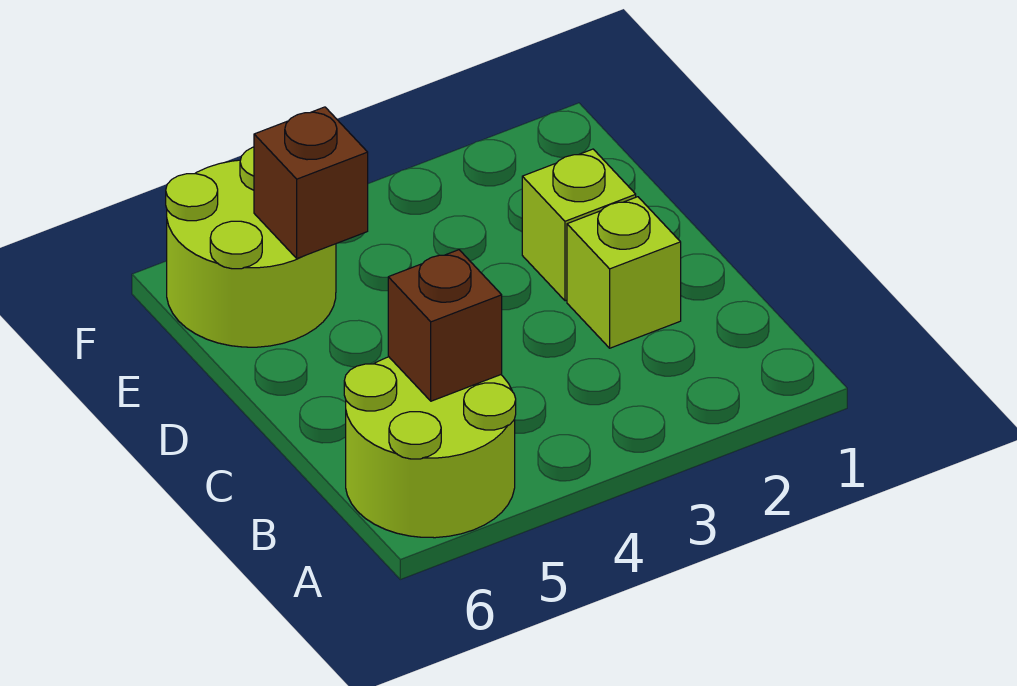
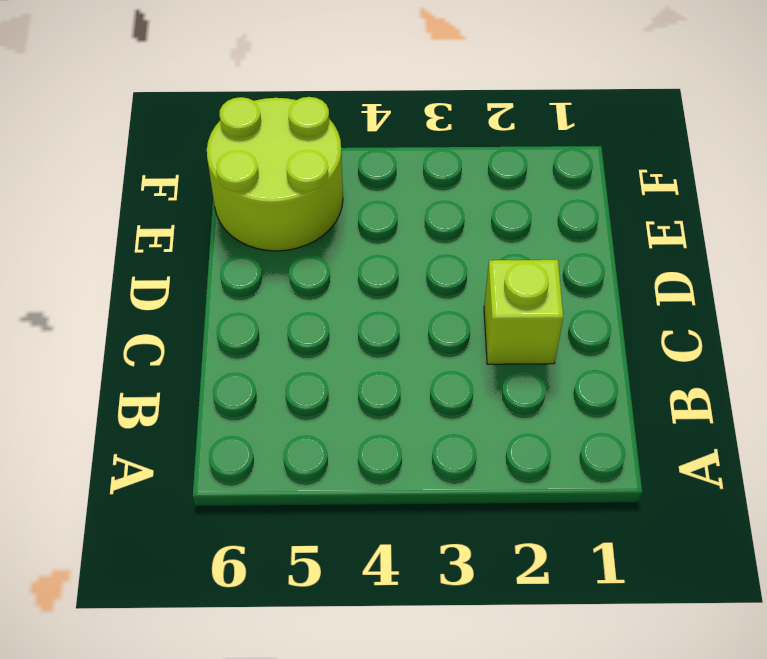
none -> lime 2x2 round brick [344,357,516,538]
none -> lime 1x1 brick [522,149,636,301]

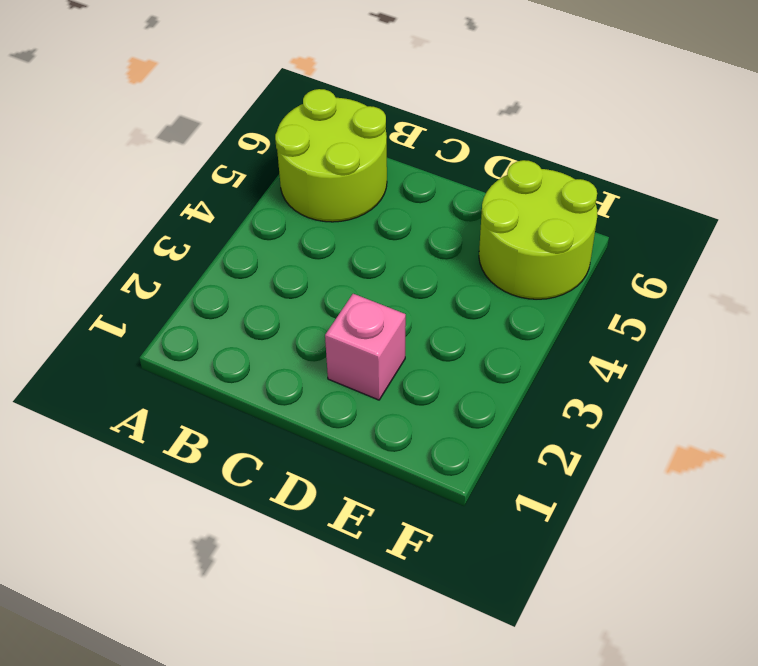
pink 1x1 brick [325,294,406,400] -> lime 1x1 brick [522,149,636,301]
none -> lime 1x1 brick [567,197,681,348]
none -> brown 1x1 brick [388,250,502,401]

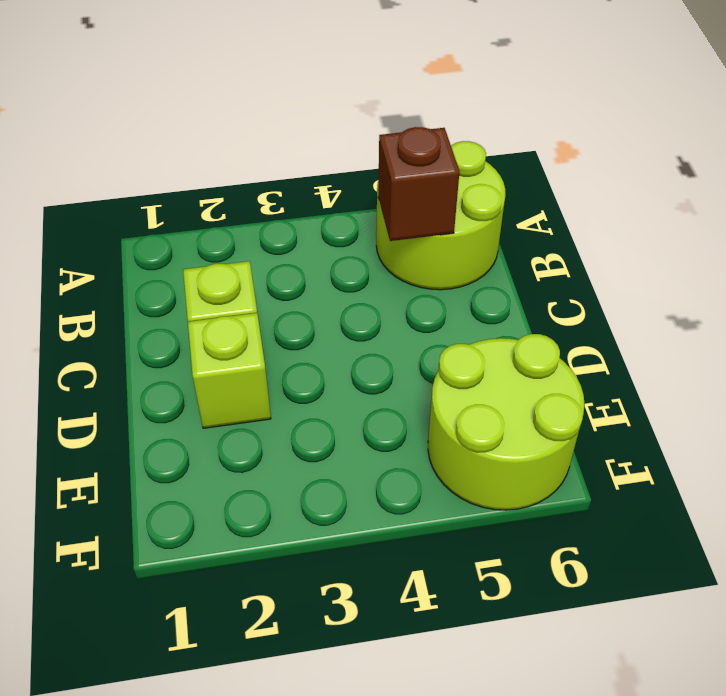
none -> brown 1x1 brick [254,107,368,258]

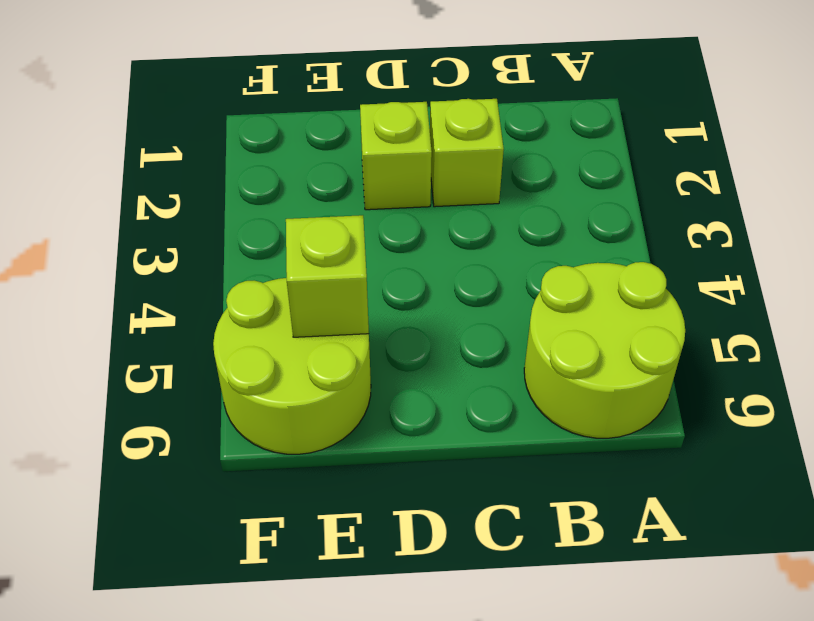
lime 1x1 brick [286,215,369,337] -> brown 1x1 brick [254,107,368,258]
none -> brown 1x1 brick [388,250,502,401]

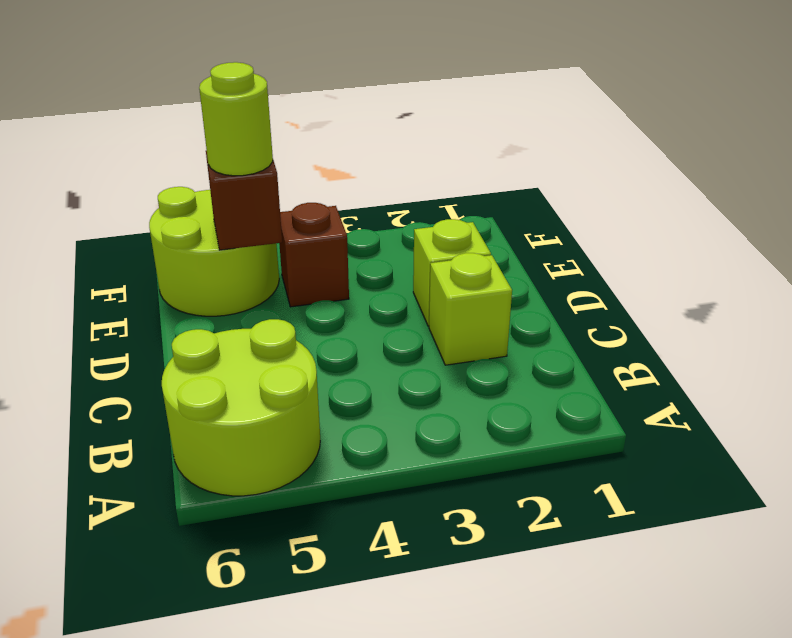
brown 1x1 brick [279,203,349,307] -> brown 1x1 brick moved to [388,250,502,401]
lime 1x1 round brick [199,62,273,176] -> none

